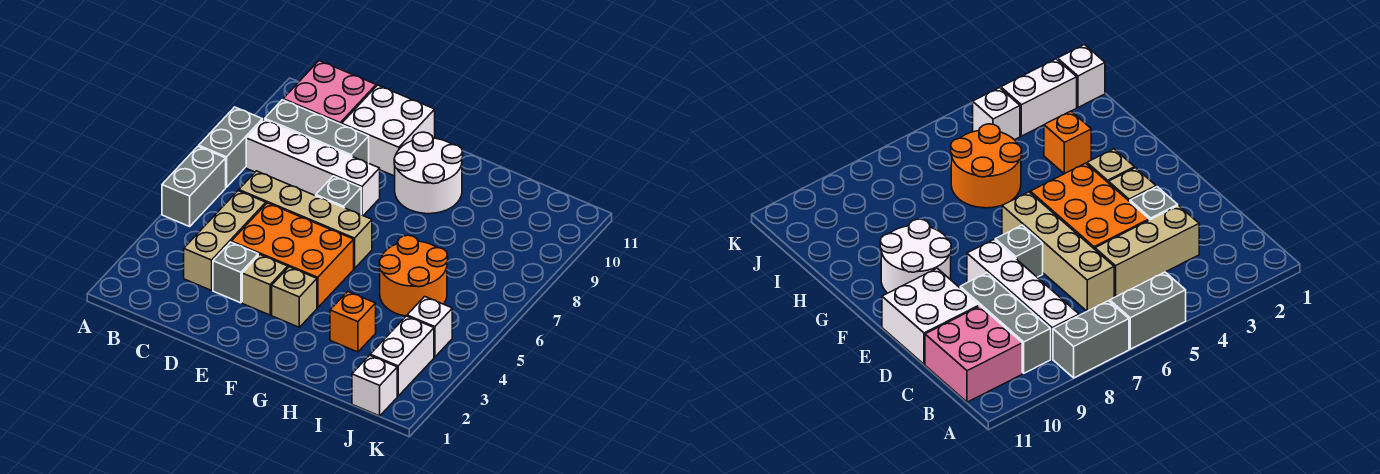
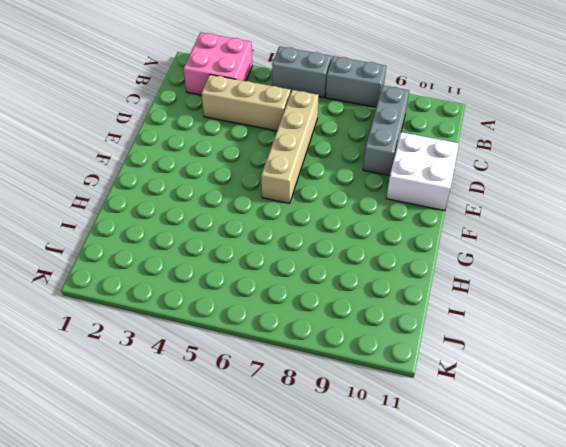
pink 2x2 brick [183,33,252,95] -> pink 2x2 brick moved to [283,61,376,124]
none -> white 1x4 brick [246,119,380,216]
none -> grey 1x1 brick [213,242,258,303]
none -> orange 2x3 brick [231,203,354,308]

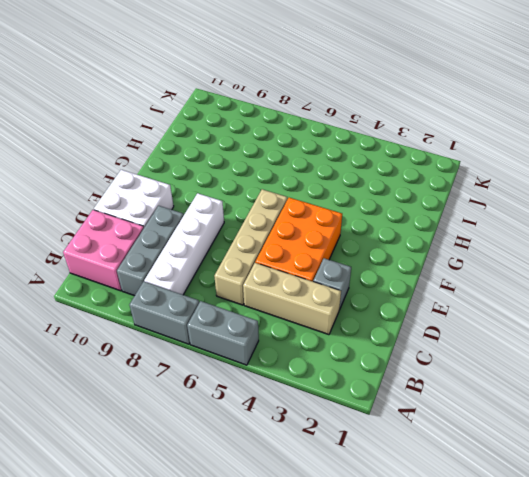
none -> tan 1x1 brick [242,255,288,315]
none -> grey 1x1 brick [316,176,361,215]
none -> tan 1x1 brick [272,267,317,327]

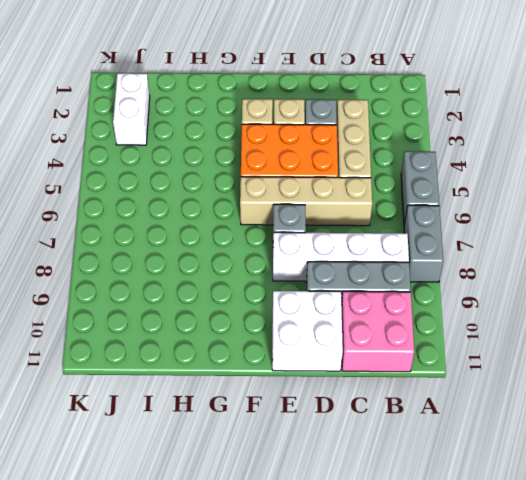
none -> white 2x2 round brick [394,132,463,214]
none -> orange 1x1 brick [330,292,376,352]
none -> orange 2x2 round brick [379,235,448,316]

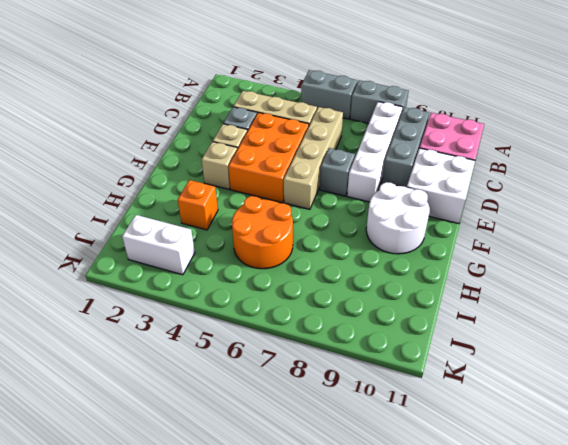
none -> white 1x1 brick [352,355,397,416]
none -> white 1x1 brick [407,296,452,357]

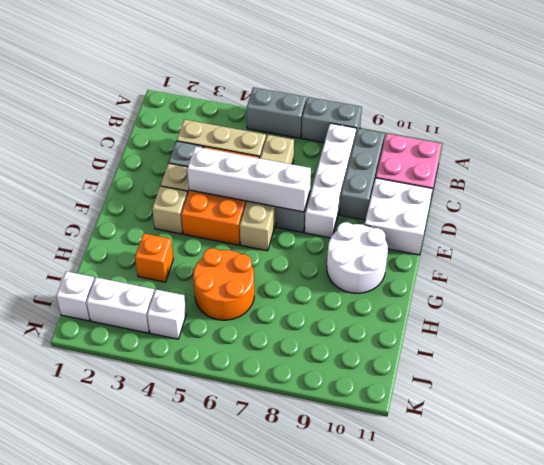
white 1x4 brick [187,146,311,212] -> none

